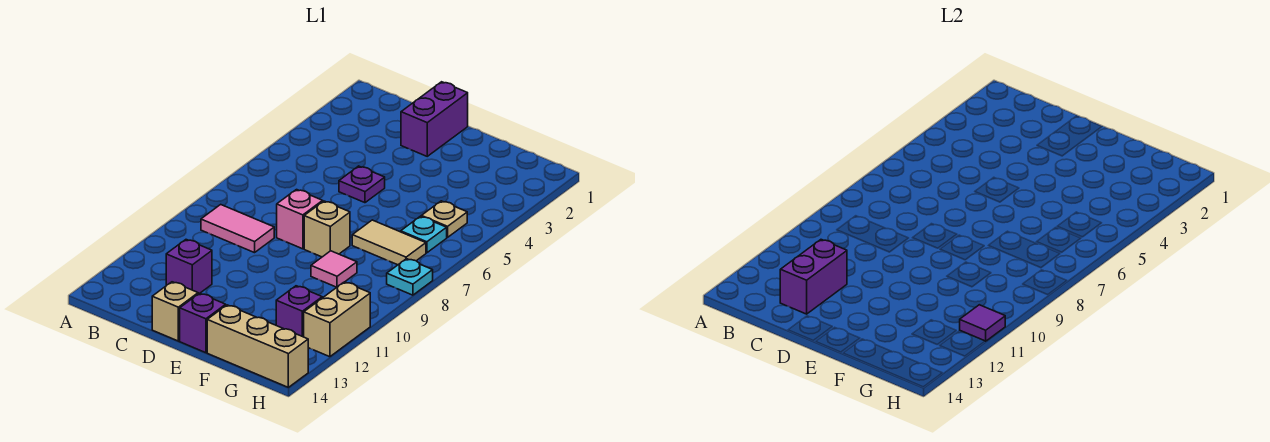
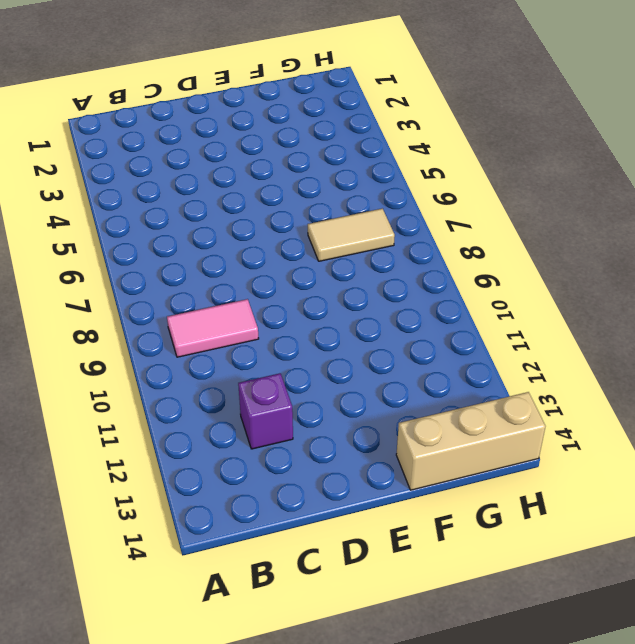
none -> purple 1x2 brick [401,82,468,156]
none -> purple 1x1 plate [339,166,385,203]
none -> pink 1x1 brick [277,190,323,249]

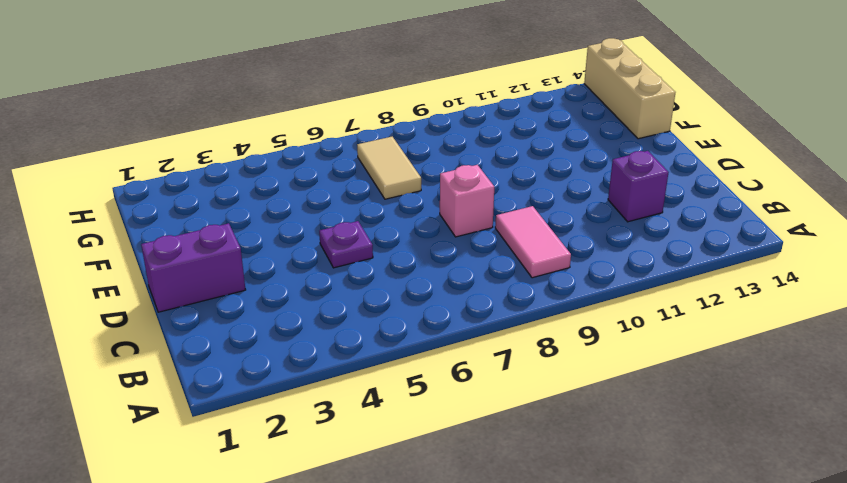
none -> tan 1x1 brick [152,282,198,341]
none -> tan 1x1 brick [304,201,350,257]
none -> purple 1x1 brick [180,293,226,353]

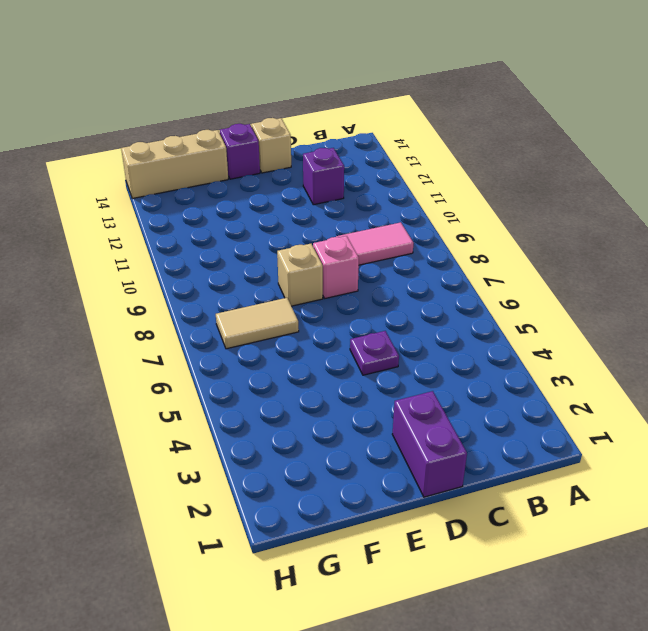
none -> pink 1x1 tile [311,251,357,287]
none -> tan 1x1 plate [421,201,467,237]
none -> cyan 1x1 plate [401,216,447,253]

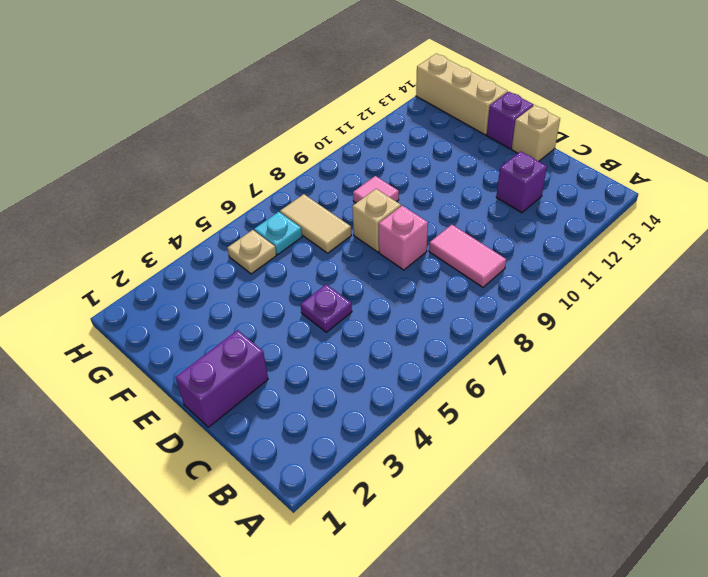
none -> purple 1x1 brick [276,286,322,337]
none -> cyan 1x1 plate [387,259,433,295]
none -> tan 1x2 brick [304,282,370,357]

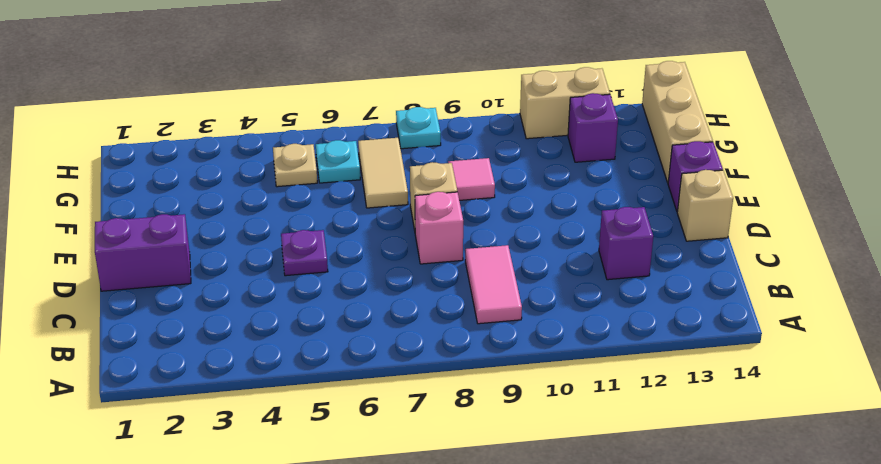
none -> purple 1x2 brick [780,240,847,314]
none -> purple 1x1 tile [960,305,1005,341]

